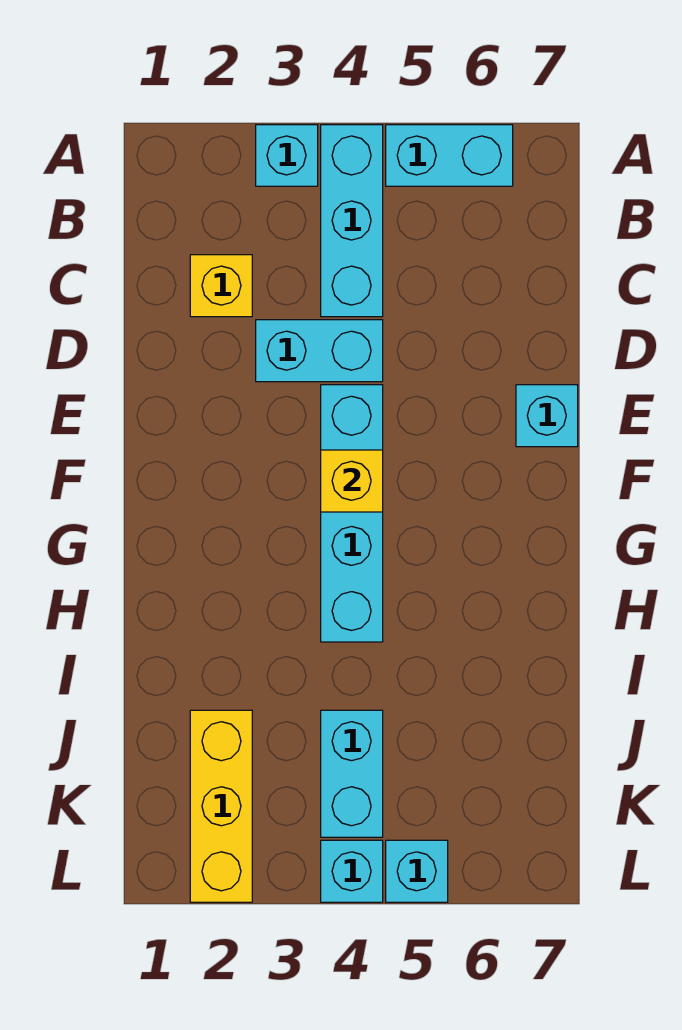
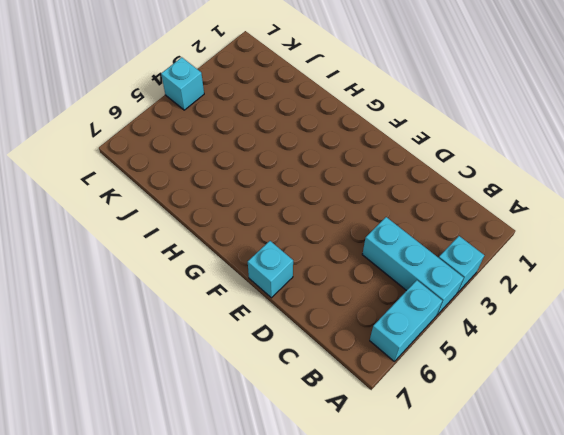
none -> yellow 1x1 brick [190,255,252,317]
none -> cyan 1x2 brick [256,320,383,382]
none -> cyan 1x4 brick [321,385,383,642]

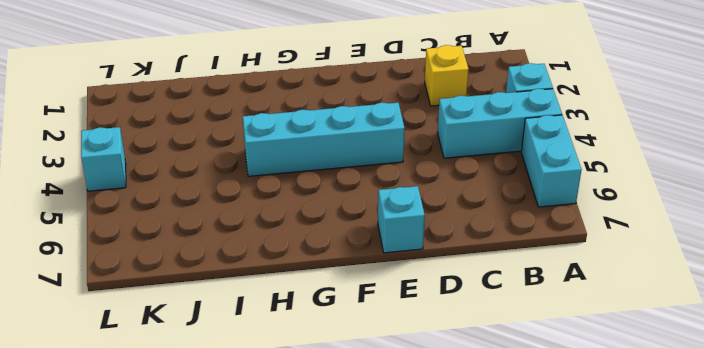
none -> cyan 1x2 brick [256,320,383,382]
none -> yellow 1x3 brick [190,710,252,902]
none -> cyan 1x2 brick [321,710,383,837]

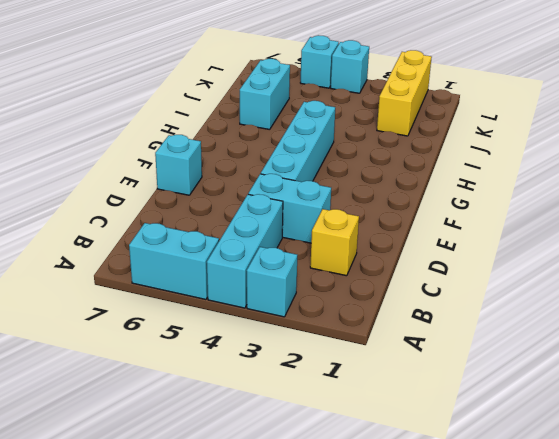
cyan 1x2 brick [240,59,290,130] -> cyan 1x2 brick moved to [321,710,383,837]
none -> yellow 1x1 brick [321,450,383,512]

